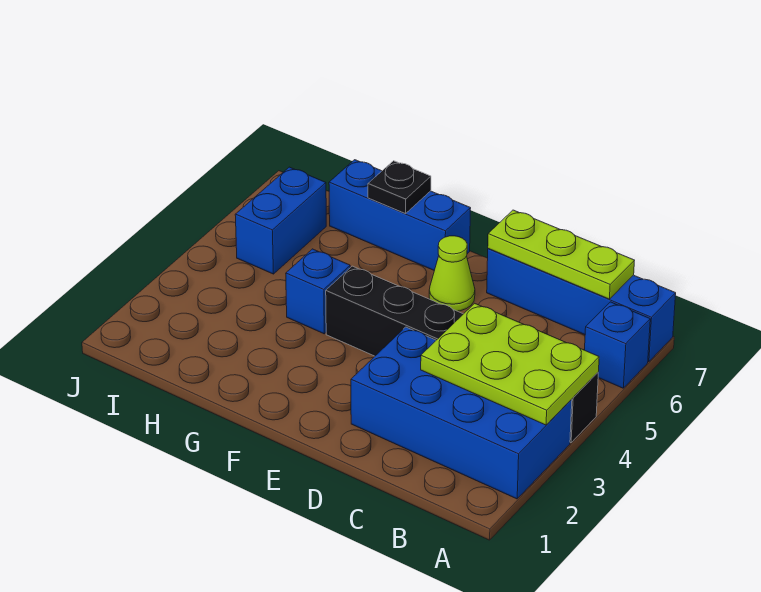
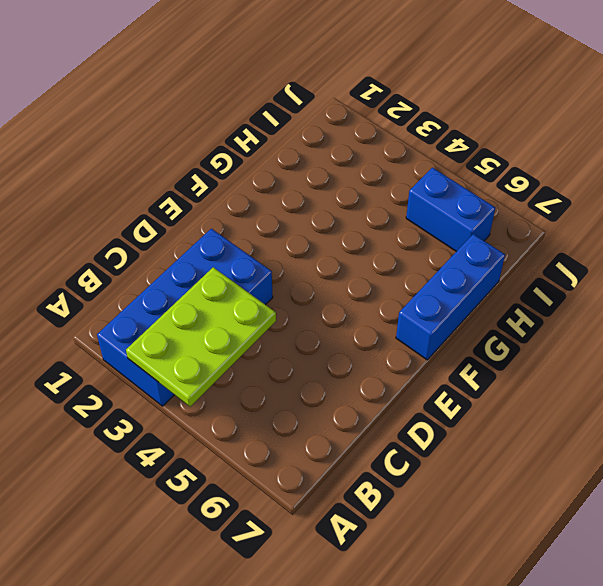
none -> black 1x6 brick [326,266,598,443]
none -> blue 1x1 brick [585,302,650,388]

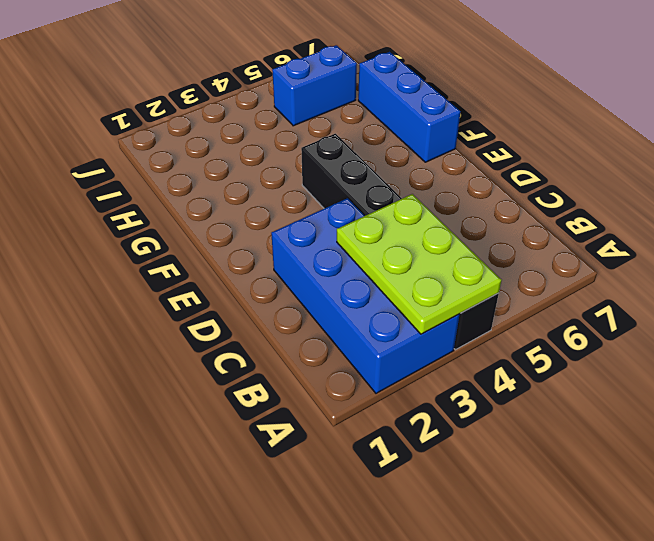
none -> blue 1x1 brick [585,302,650,388]
none -> blue 1x4 brick [487,249,676,362]

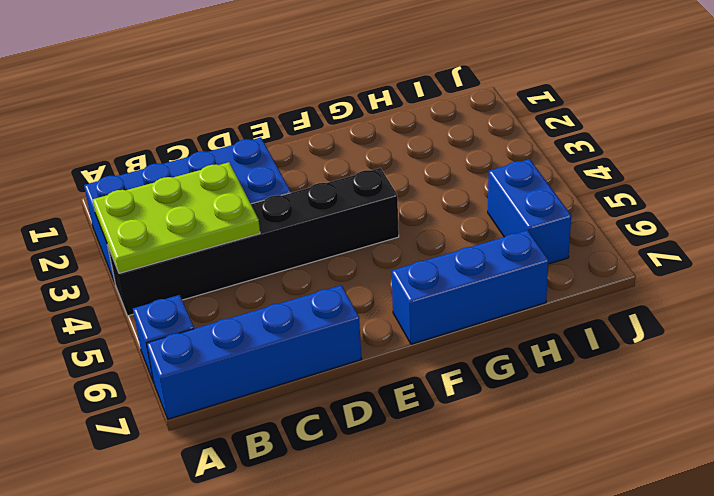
none -> lime 1x1 cone [429,236,475,311]
none -> blue 1x1 brick [286,249,350,334]

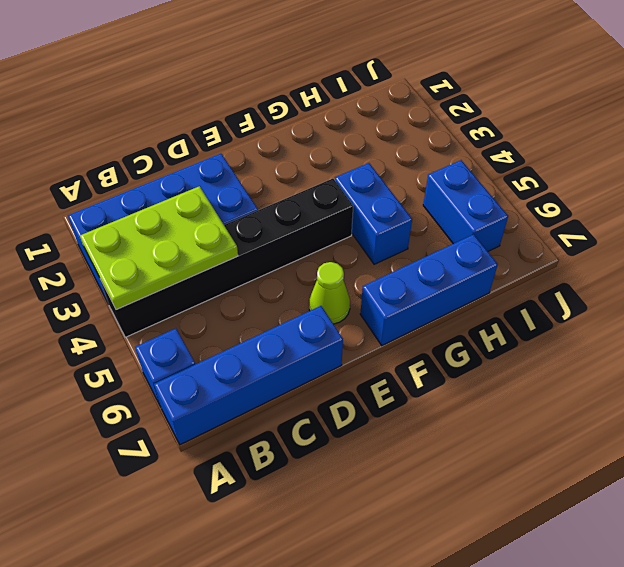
blue 1x2 brick [335,163,412,264] -> blue 1x1 brick [286,249,350,334]
none -> lime 1x3 plate [488,210,634,299]
none -> black 1x1 plate [368,161,431,214]

